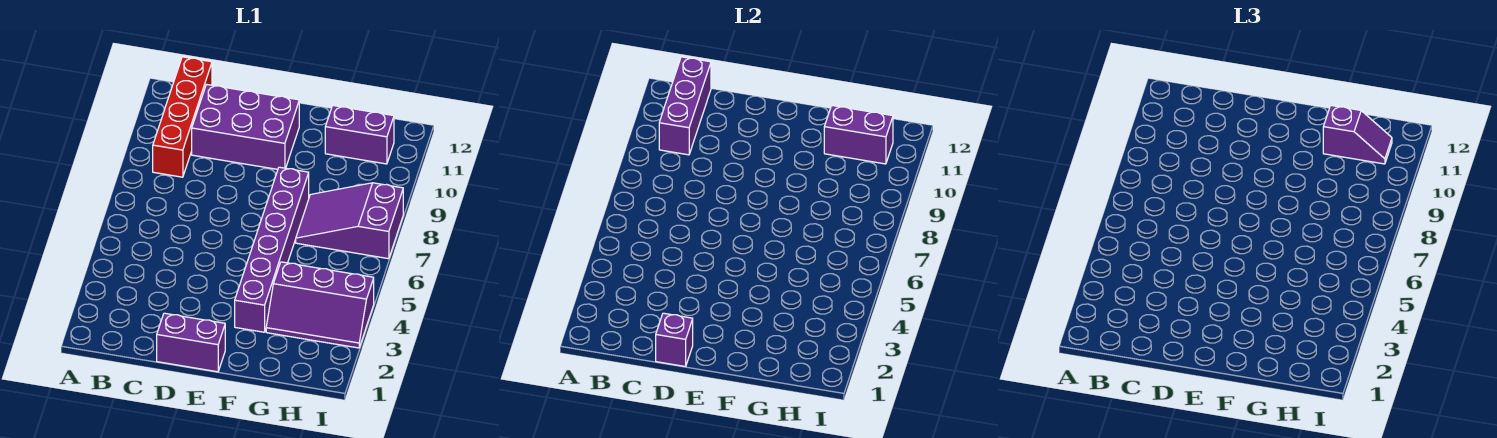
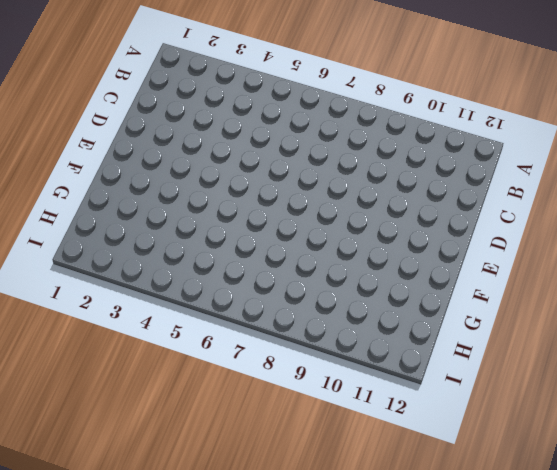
none -> red 1x4 brick [153,57,212,177]
none -> purple 2x3 brick [192,84,299,169]

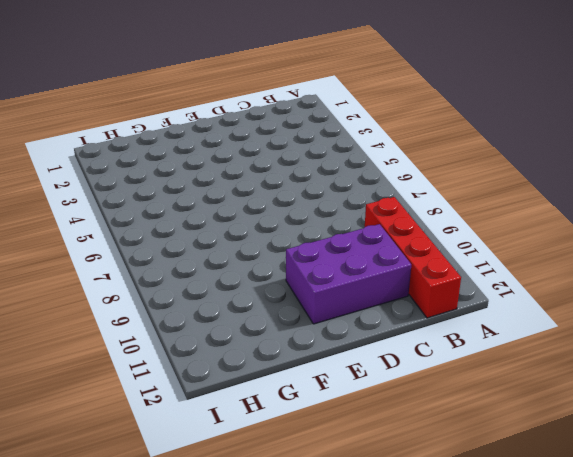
none -> purple 1x2 brick [157,313,225,372]
none -> purple 1x6 brick [235,167,309,332]

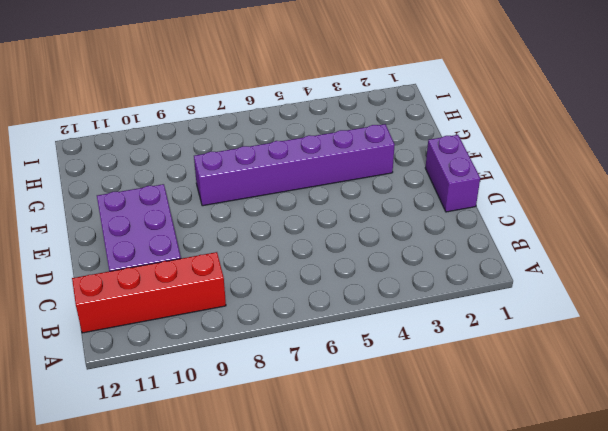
none -> purple 2x3 slope [266,262,374,348]
none -> purple 2x3 slope [296,183,403,259]

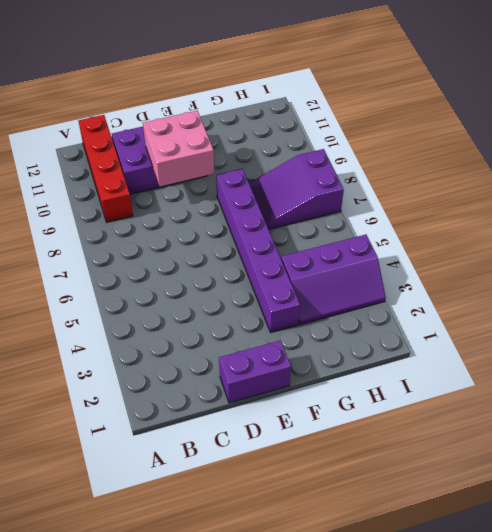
pink 2x2 brick [143,111,214,187] -> none
none -> purple 1x2 brick [325,106,394,164]
none -> purple 1x3 brick [659,57,711,155]

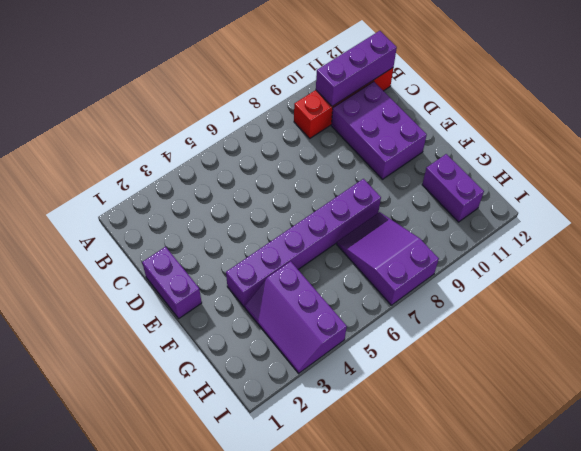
none -> purple 1x1 brick [656,313,693,367]
none -> purple 1x2 brick [824,106,893,164]

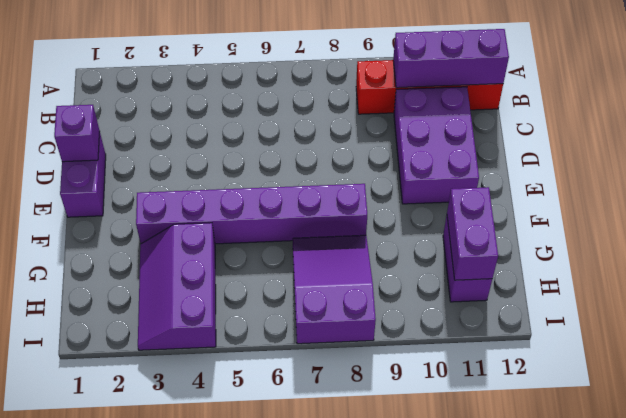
none -> purple 1x2 slope [1323,106,1392,164]

